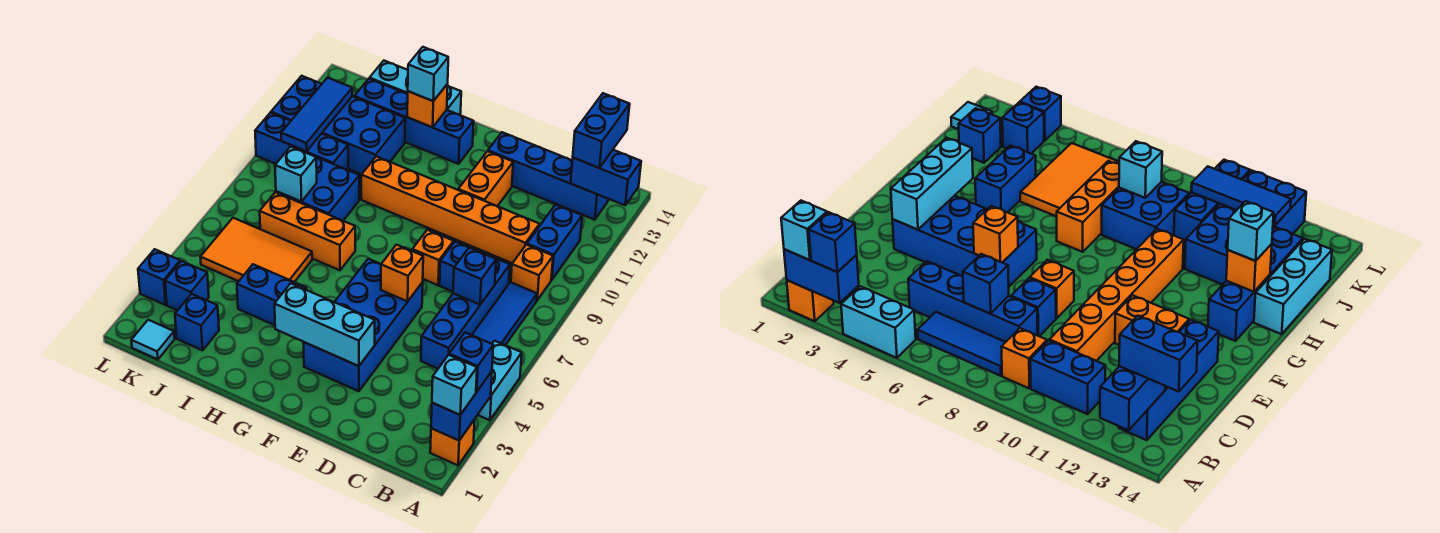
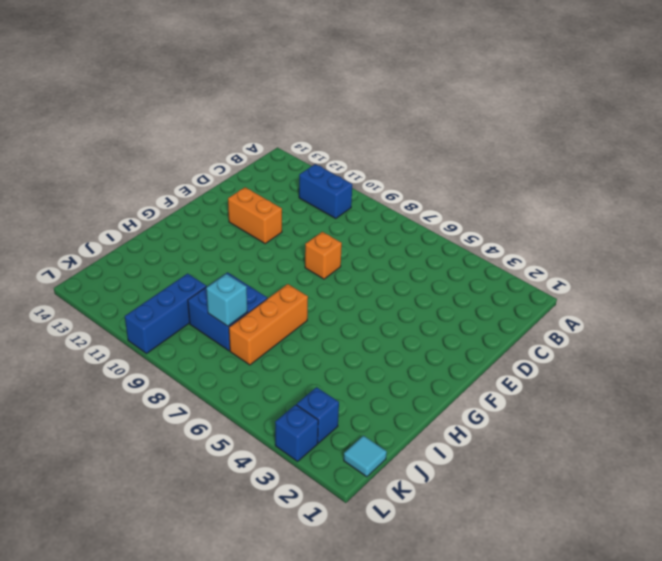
none -> orange 1x1 brick [430,419,475,465]
none -> cyan 1x2 brick [478,341,522,420]
none -> blue 1x3 tile [472,282,537,345]
none -> orange 1x1 brick [511,245,553,300]

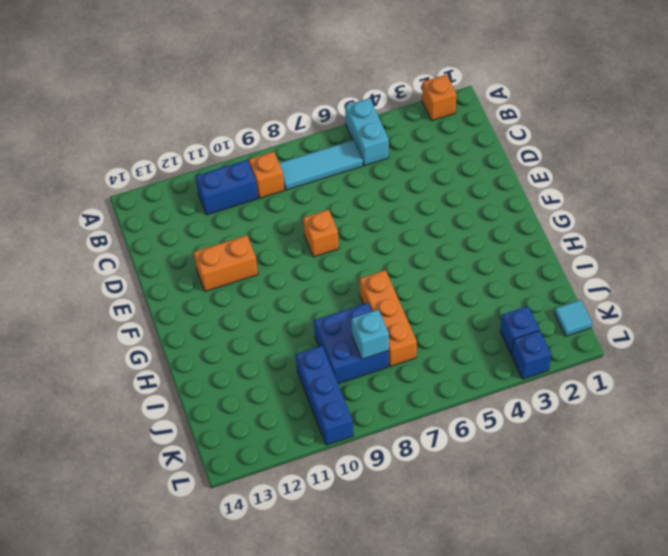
cyan 1x2 brick [345,98,389,166] -> cyan 1x2 brick turned to [478,341,522,420]
cyan 1x3 tile [279,140,363,190] -> blue 1x3 tile [472,282,537,345]
none -> blue 1x4 brick [488,132,608,220]
none -> blue 1x4 brick [421,253,510,368]
none -> orange 1x6 brick [361,156,540,263]
none -> blue 1x1 brick [440,242,481,292]

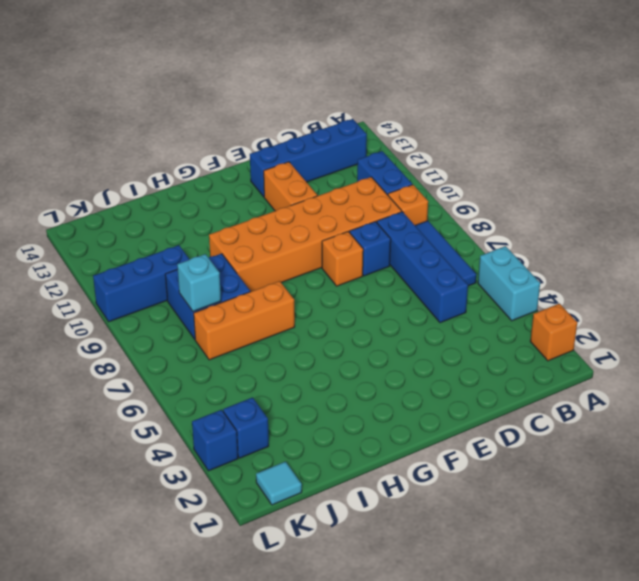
orange 2x6 brick [209,177,402,292] -> orange 1x6 brick [361,156,540,263]
none -> blue 2x4 brick [303,259,423,391]
none -> blue 1x4 brick [354,79,474,164]
none -> blue 1x2 brick [237,264,307,325]
none -> cyan 1x3 brick [370,61,461,115]

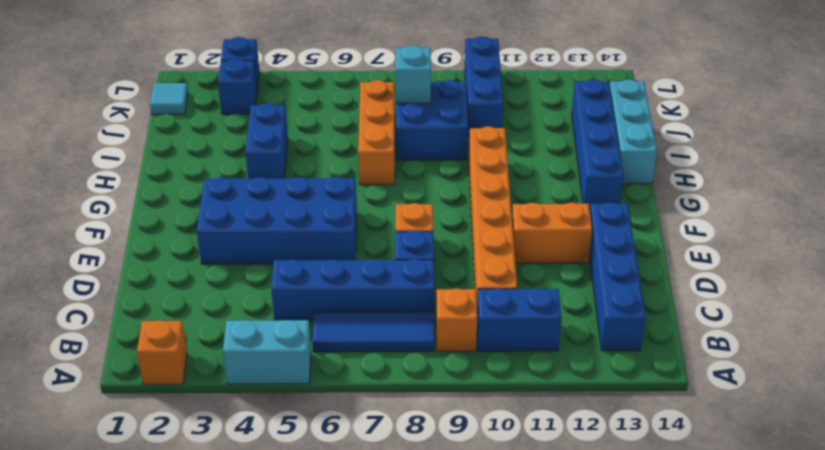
none -> orange 2x3 tile [200,218,312,282]
none -> blue 2x4 brick [271,76,405,174]
none -> blue 1x1 brick [175,294,219,350]
none -> blue 1x2 brick [431,371,492,440]

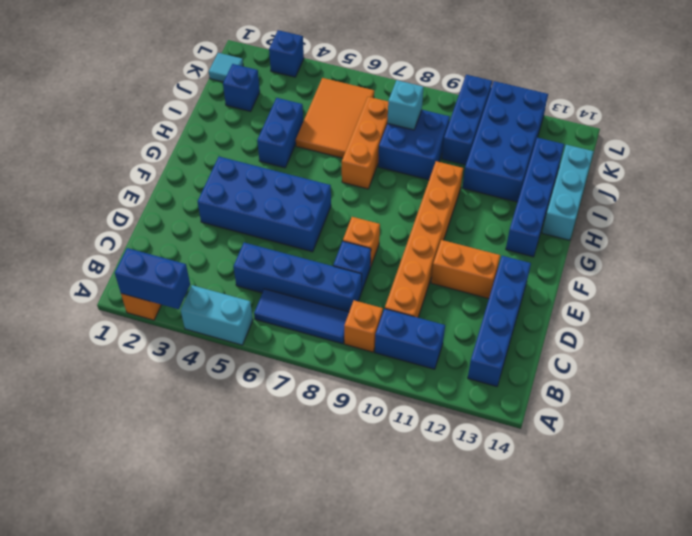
none -> blue 1x1 brick [165,261,209,311]
none -> blue 1x2 brick [571,150,641,205]
none -> blue 1x1 brick [453,248,496,305]
none -> cyan 1x3 brick [274,283,375,366]

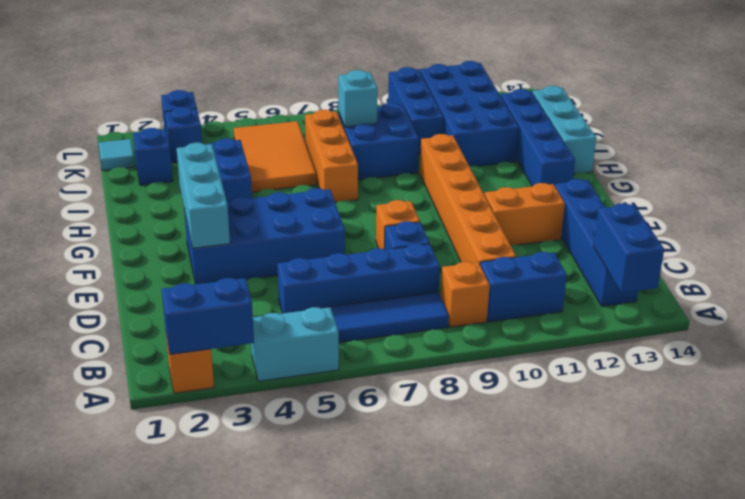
none -> blue 1x1 brick [453,248,496,305]
none -> orange 1x1 brick [381,245,423,301]
none -> orange 1x1 brick [407,84,448,127]
none -> blue 1x3 tile [281,78,352,151]

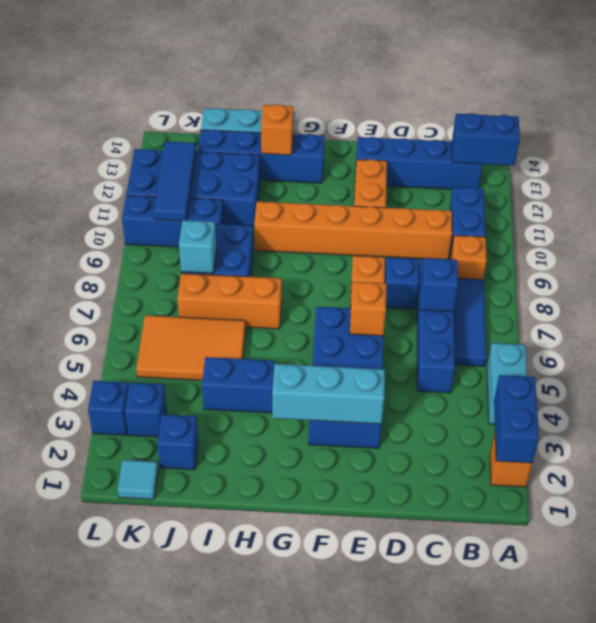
none -> cyan 1x1 brick [432,355,477,415]
none -> blue 1x1 brick [449,333,493,392]
none -> blue 1x2 brick [573,93,630,168]
none -> cyan 1x1 brick [408,47,448,101]

